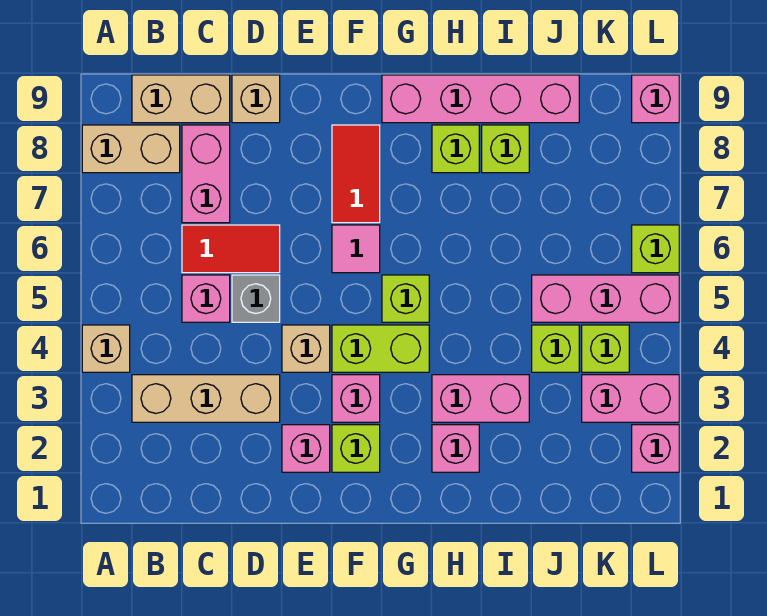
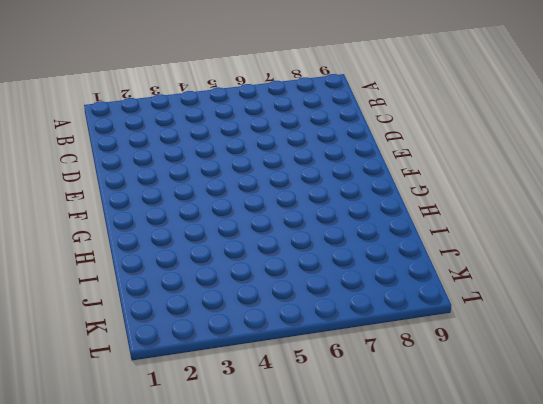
none -> tan 1x1 brick [82,325,130,372]
none -> tan 1x2 brick [82,125,180,173]
none -> tan 1x3 brick [132,375,280,422]

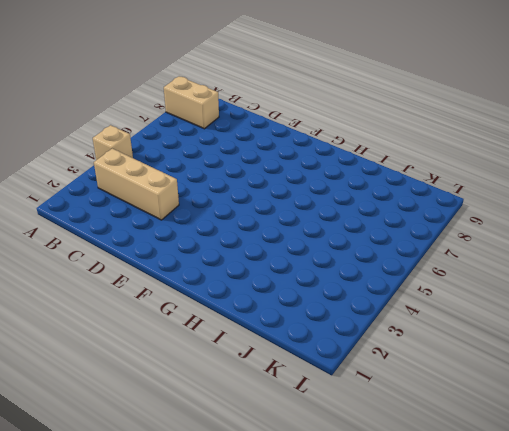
none -> tan 1x2 brick [132,75,230,123]
none -> pink 1x1 brick [182,275,230,322]
none -> red 1x2 tile [182,225,280,273]

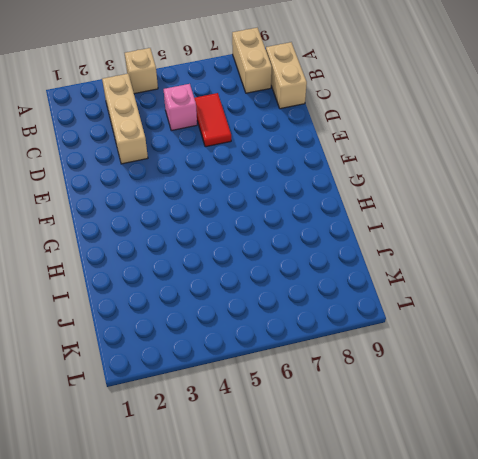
none -> pink 1x2 brick [182,125,230,223]
none -> grey 1x1 brick [232,275,280,322]
none -> tan 1x1 brick [232,75,280,123]

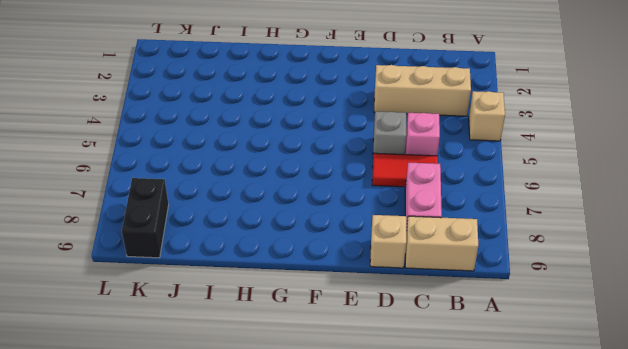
black 1x2 brick [122,178,169,258] -> none
none -> tan 1x2 brick [82,125,180,173]
none -> pink 1x1 brick [282,425,330,472]
none -> tan 1x1 brick [282,325,330,372]

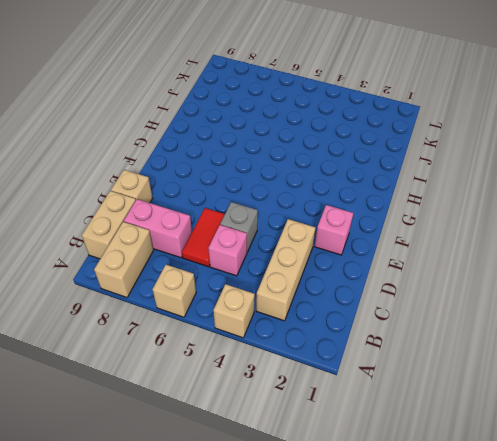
tan 1x1 brick [152,265,196,317] -> tan 1x1 brick moved to [282,325,330,372]
none -> lime 1x1 brick [332,425,380,472]
none -> pink 1x1 brick [332,375,380,422]
none -> lime 1x2 brick [332,325,429,372]

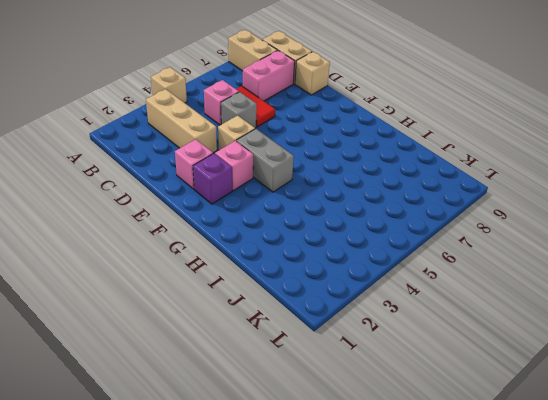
purple 1x1 brick [193,154,232,204] -> lime 1x1 brick [332,425,380,472]
grey 1x2 brick [236,129,294,192] -> lime 1x2 brick [332,325,429,372]
none -> pink 1x1 tile [332,225,380,273]
none -> red 1x2 tile [332,125,380,223]
none -> lime 1x1 brick [382,275,429,322]

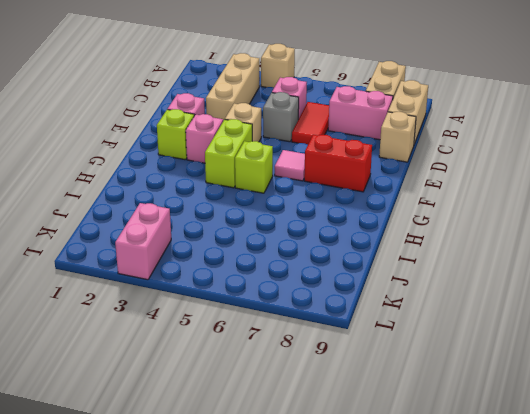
red 1x2 brick [304,135,372,192] -> red 1x2 tile [332,125,380,223]
none -> pink 1x4 brick [382,75,579,123]
none -> pink 1x1 brick [432,425,479,472]
none -> pink 1x2 brick [432,375,529,422]

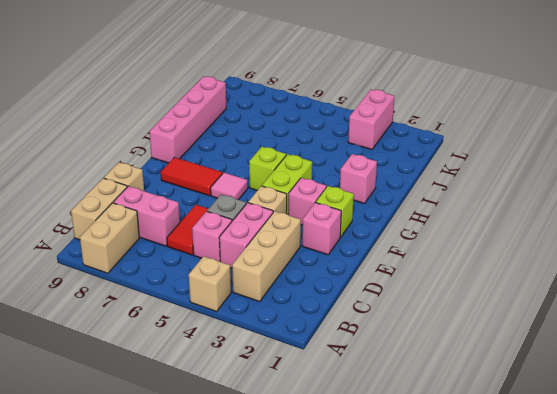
pink 1x2 brick [219,203,273,268] -> pink 1x2 brick moved to [432,375,529,422]
none -> lime 1x1 brick [432,125,479,173]
none -> lime 1x1 brick [482,125,529,173]
none -> lime 1x1 brick [532,325,579,372]

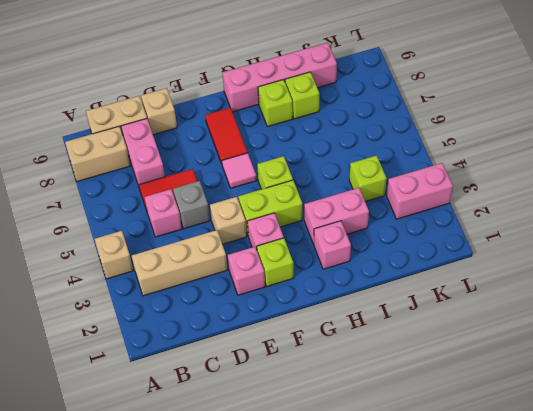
none -> pink 1x3 brick [532,275,679,322]
none -> lime 1x1 brick [582,325,629,372]
none -> pink 1x1 brick [632,425,679,472]

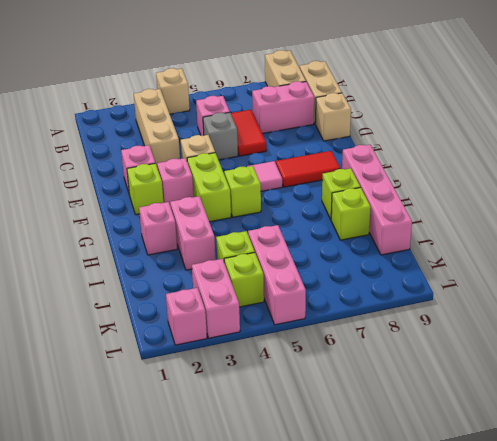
none -> lime 1x1 brick [632,225,679,273]
none -> pink 1x1 brick [632,75,679,123]

